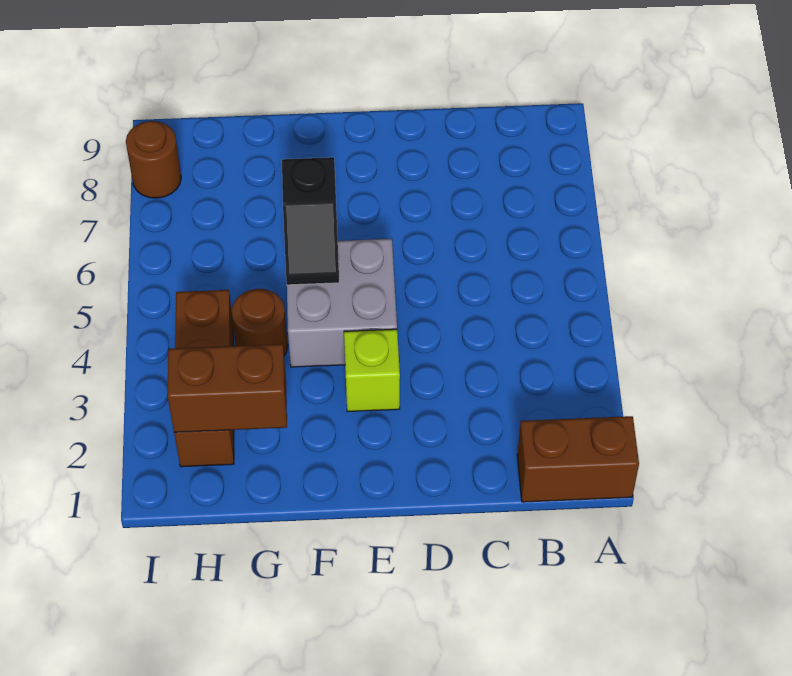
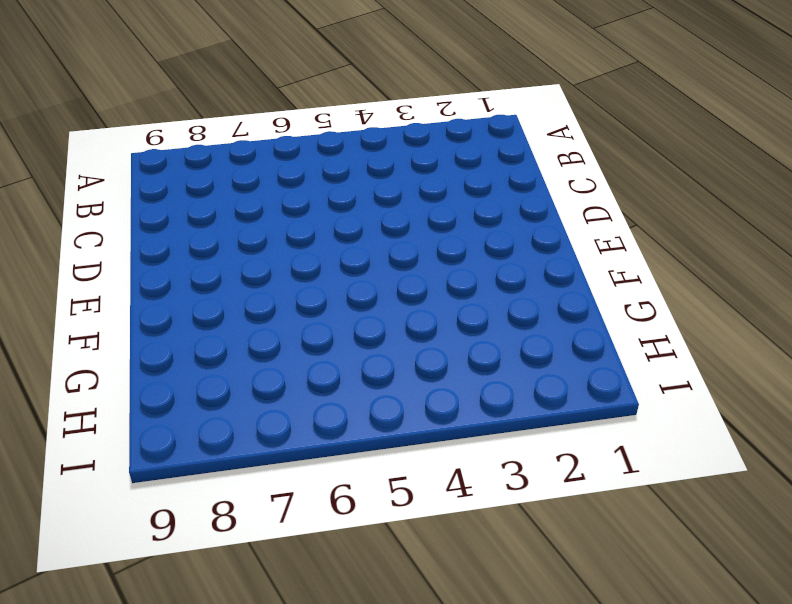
none -> brown 1x2 brick [517,416,639,502]
none -> lime 1x1 brick [344,329,400,412]

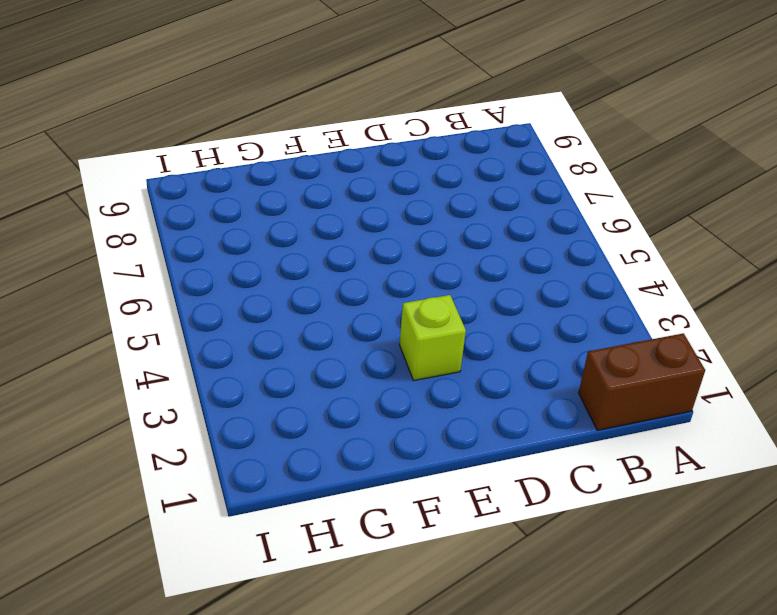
none -> grey 2x2 brick [287,239,397,367]
none -> brown 1x1 round brick [232,289,288,356]

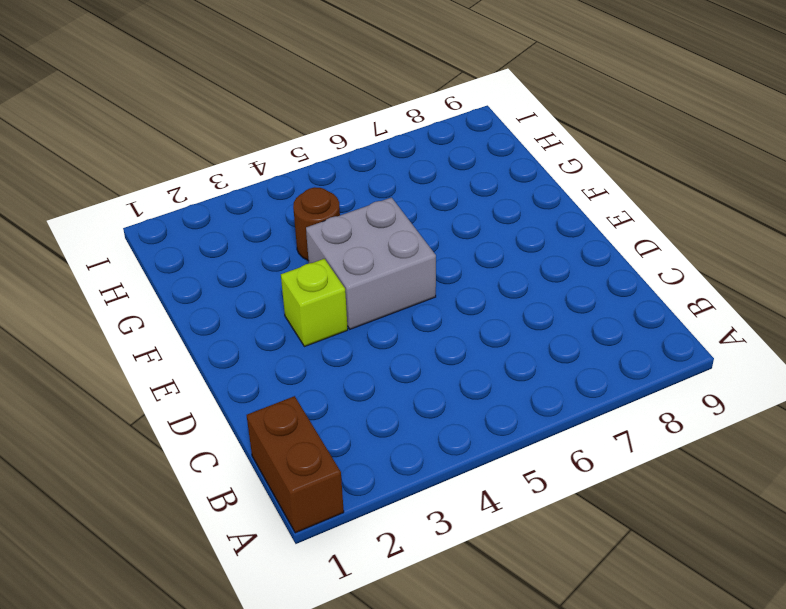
none -> brown 1x3 brick [174,290,234,467]
none -> brown 1x1 round brick [126,121,181,198]

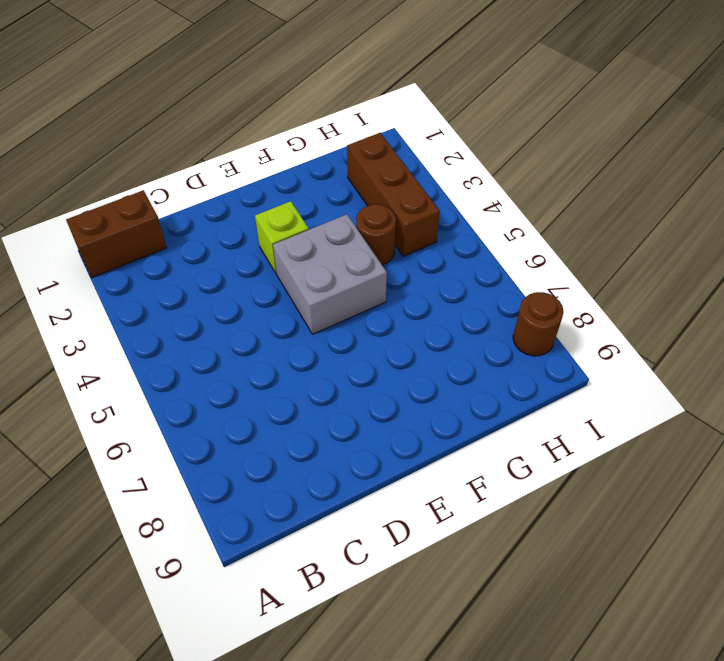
none -> black 1x2 slope [282,157,339,285]
none -> brown 1x2 brick [168,344,287,432]

